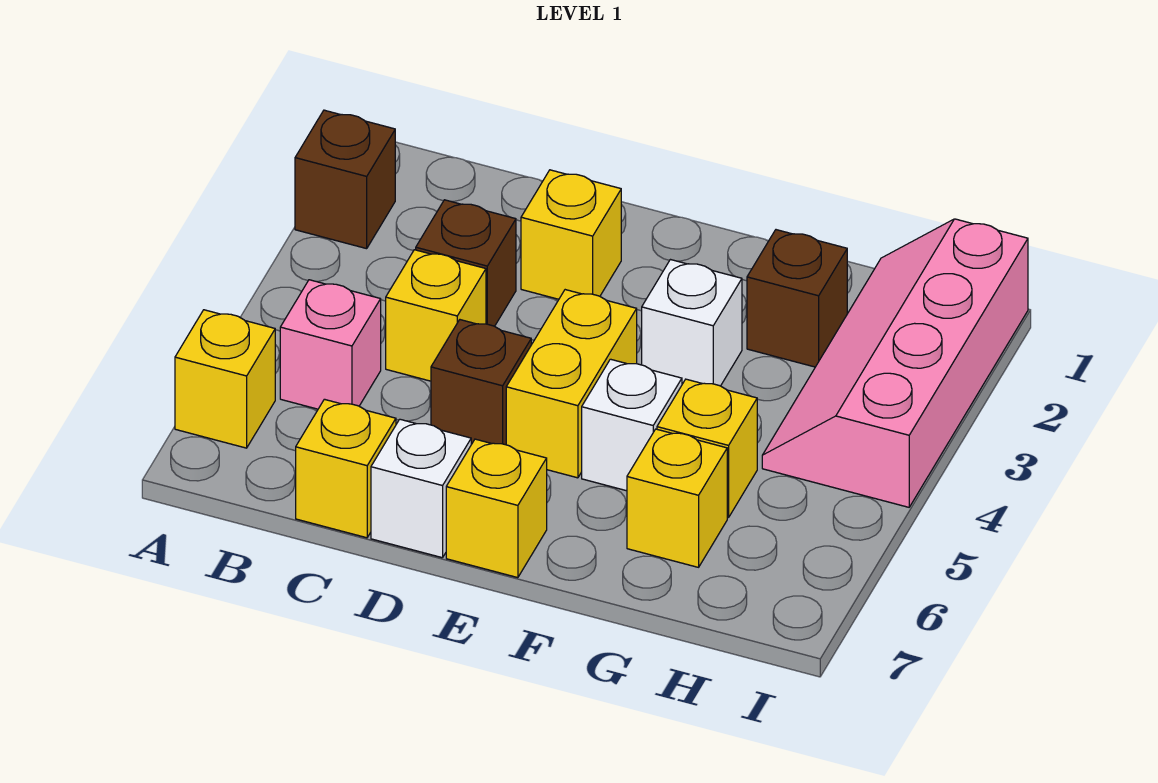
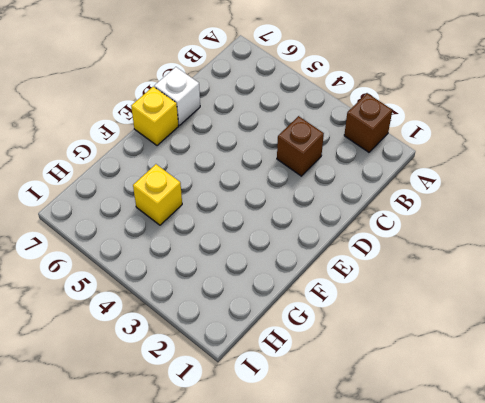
none -> yellow 1x1 brick [175,310,275,448]
none -> pink 1x1 brick [280,280,381,409]
none -> yellow 1x1 brick [386,250,486,381]

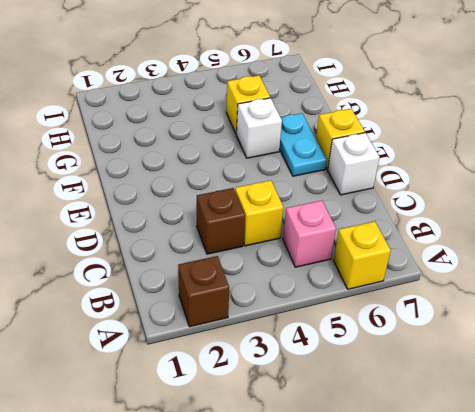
cyan 1x2 plate [279,113,327,176] -> none
none -> yellow 1x1 brick [296,399,396,538]
none -> yellow 1x1 brick [521,170,621,299]
none -> brown 1x1 brick [431,320,531,445]

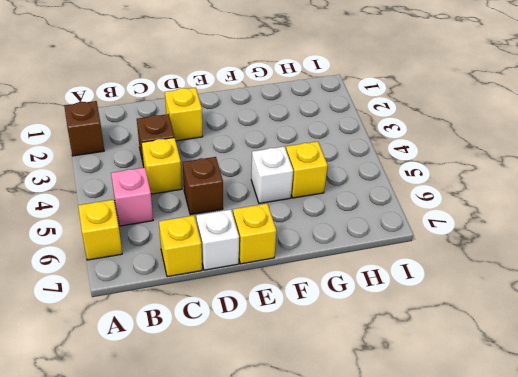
none -> yellow 1x2 brick [506,290,637,478]
none -> white 1x1 brick [642,260,742,386]
none -> brown 1x1 brick [747,230,847,367]

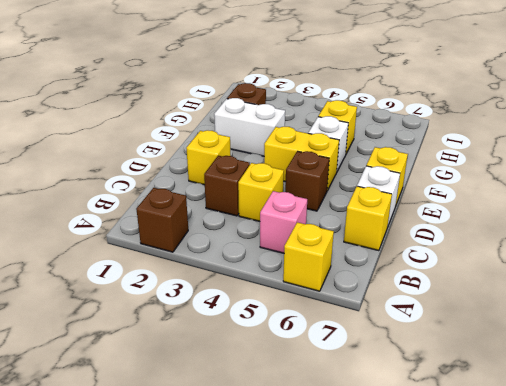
white 1x2 brick [214,98,285,156] -> white 1x1 brick [642,260,742,386]
none -> yellow 1x1 brick [627,429,727,567]
none -> pink 2x4 slope [762,219,1028,507]

